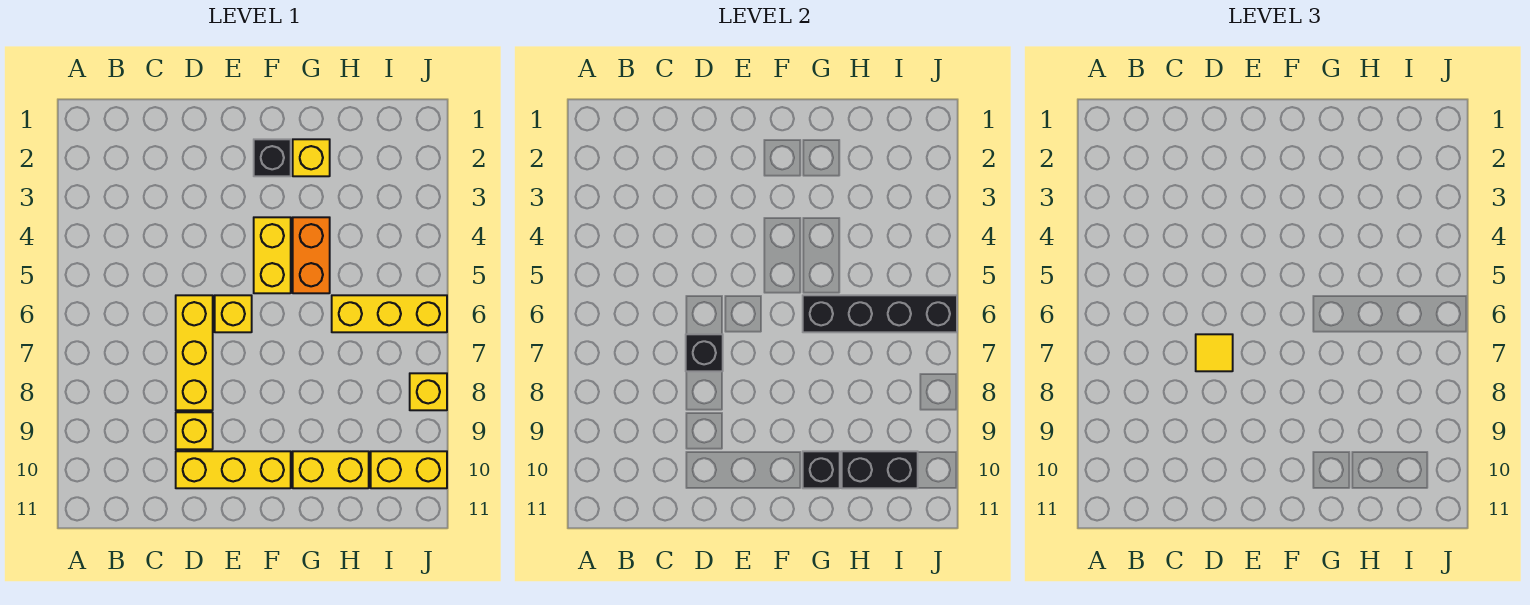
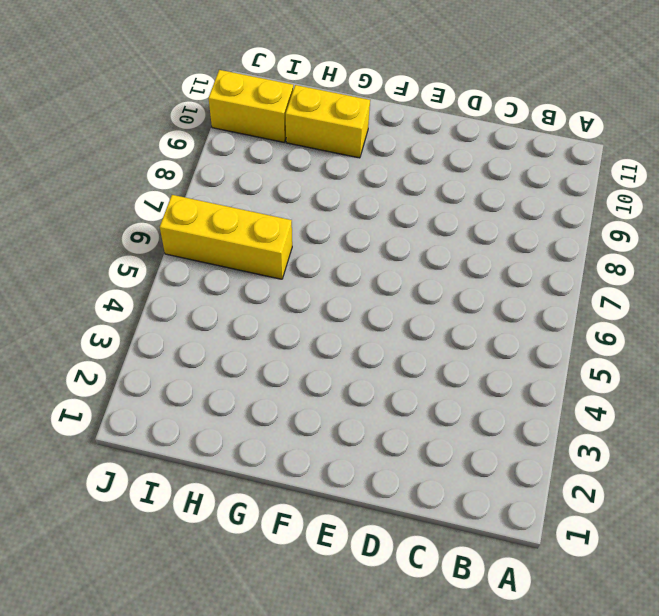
none -> yellow 1x3 brick [176,295,213,410]
none -> yellow 1x1 brick [176,412,213,449]
none -> yellow 1x3 brick [176,451,291,488]

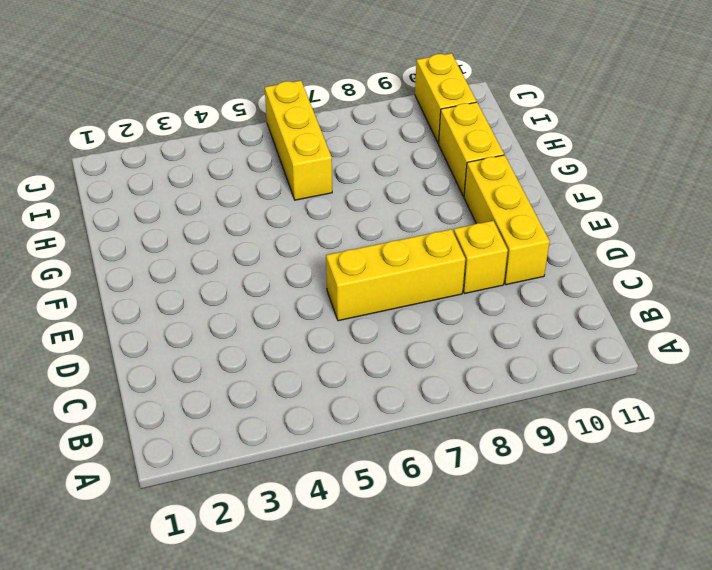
none -> yellow 1x1 brick [215,295,252,332]
none -> black 1x1 brick [254,139,291,176]
none -> yellow 1x2 brick [254,217,291,293]

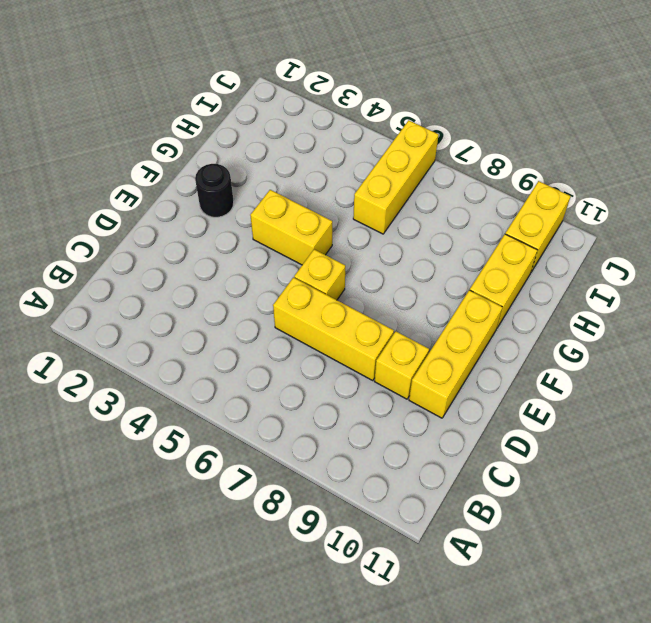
black 1x1 round brick [195,164,234,217] -> black 1x1 brick [254,139,291,176]
none -> yellow 1x1 brick [293,139,330,176]
none -> orange 1x2 brick [293,217,330,293]
none -> yellow 1x1 brick [410,373,447,410]

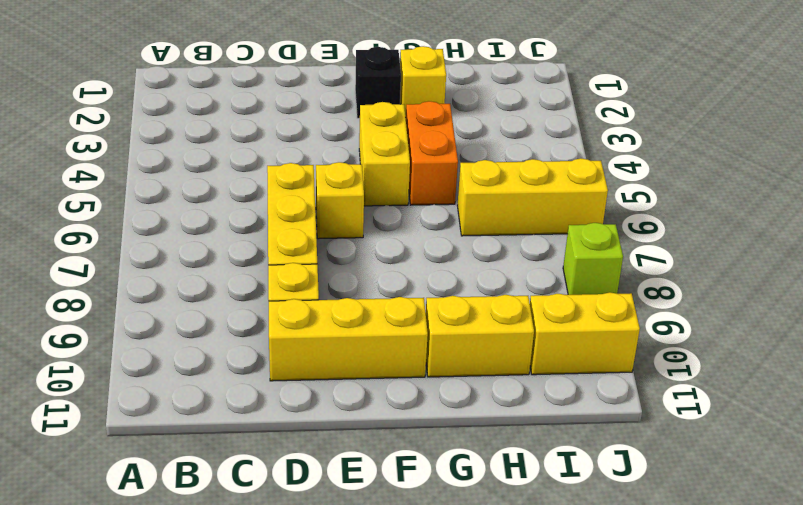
lime 1x1 brick [563,223,623,295] -> yellow 1x1 brick [410,373,447,410]
none -> black 1x1 brick [686,334,723,371]
none -> black 1x4 brick [803,295,957,332]
none -> black 1x1 brick [803,451,840,488]

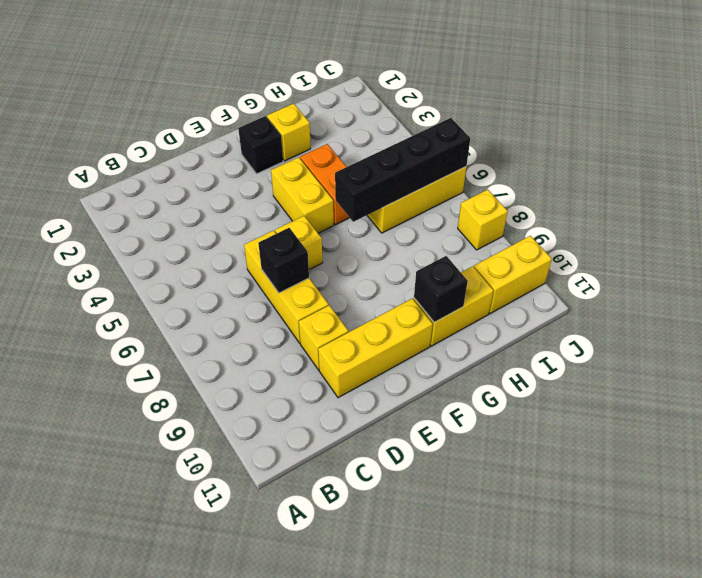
none -> black 1x2 brick [842,451,918,488]
none -> yellow 1x1 tile [1196,334,1233,371]

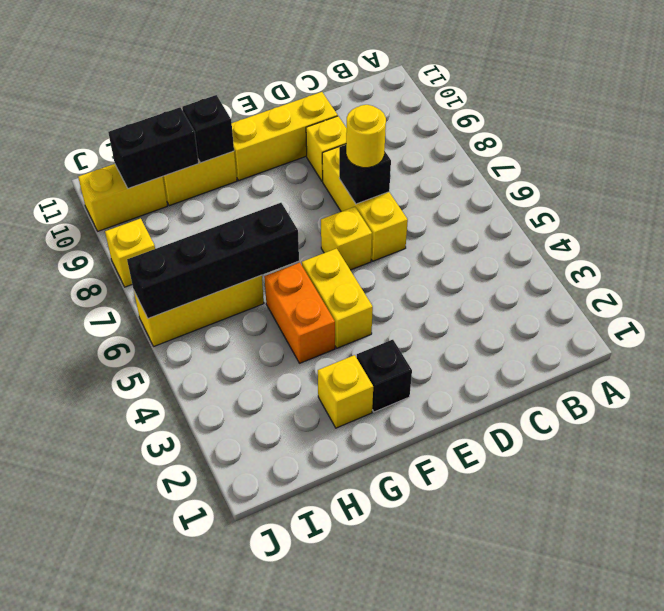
yellow 1x1 round brick [346,105,386,168] -> yellow 1x1 tile [1196,334,1233,371]

